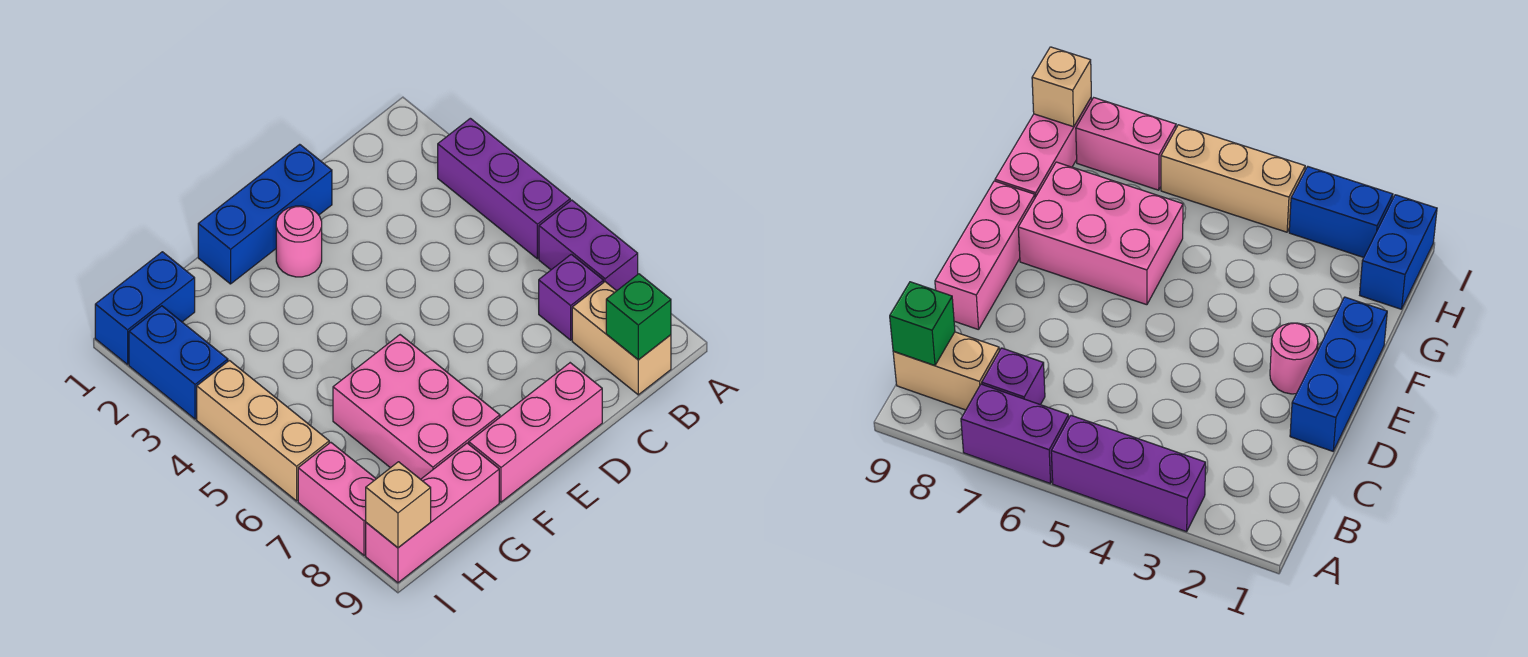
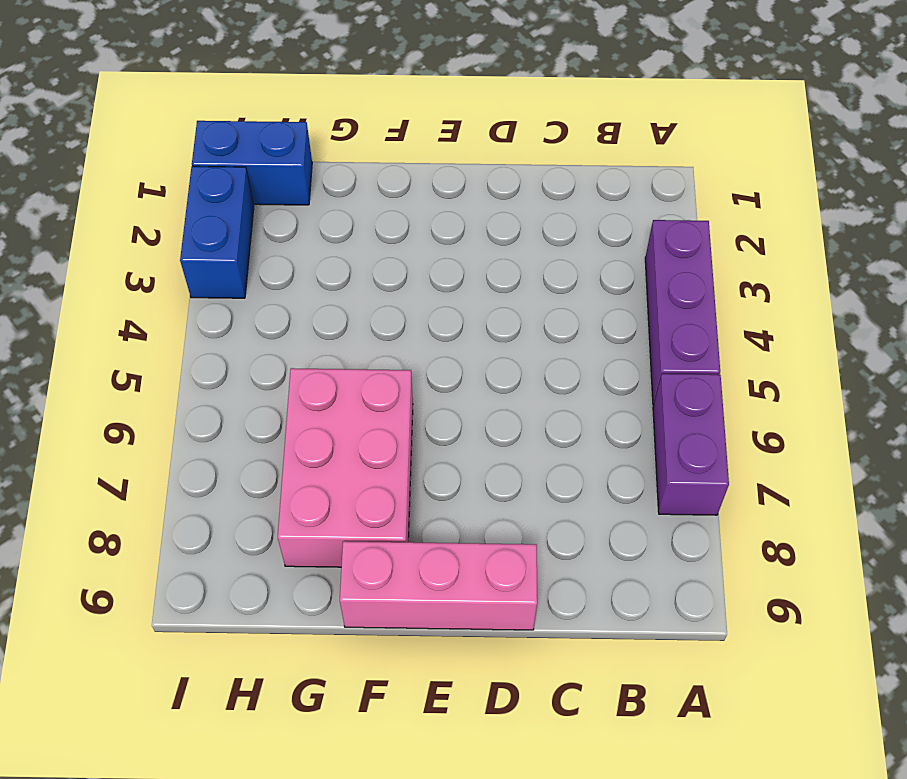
none -> purple 1x1 brick [539,254,603,340]
none -> tan 1x2 brick [572,282,671,395]
none -> blue 1x3 brick [198,144,332,284]

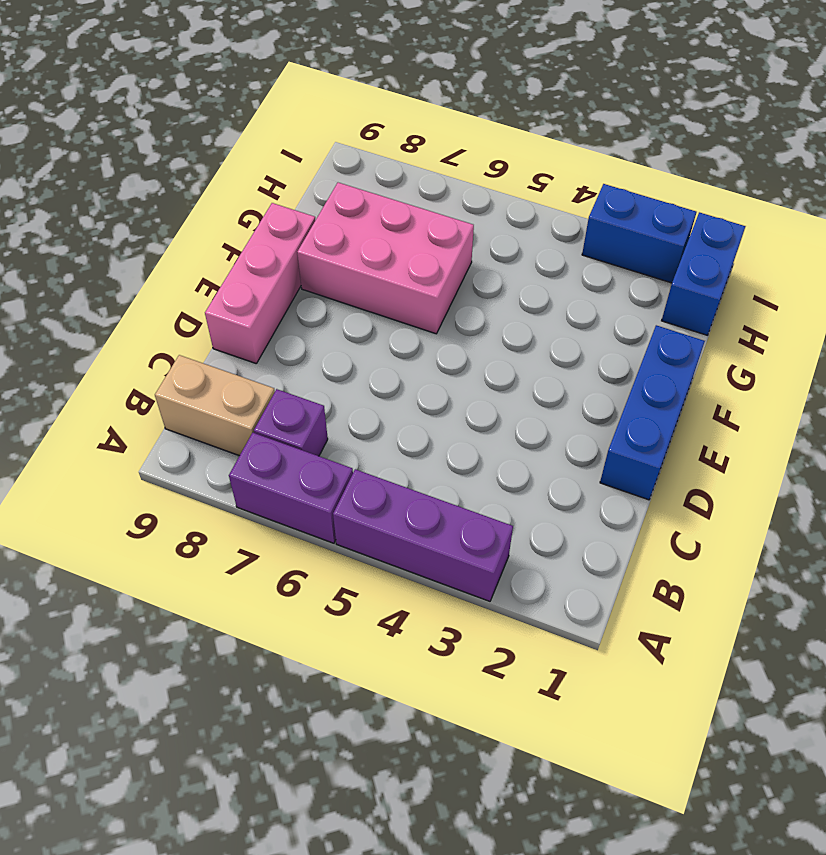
none -> pink 1x1 round brick [276,206,322,277]
none -> pink 1x3 brick [366,443,499,583]
none -> tan 1x3 brick [197,361,329,501]

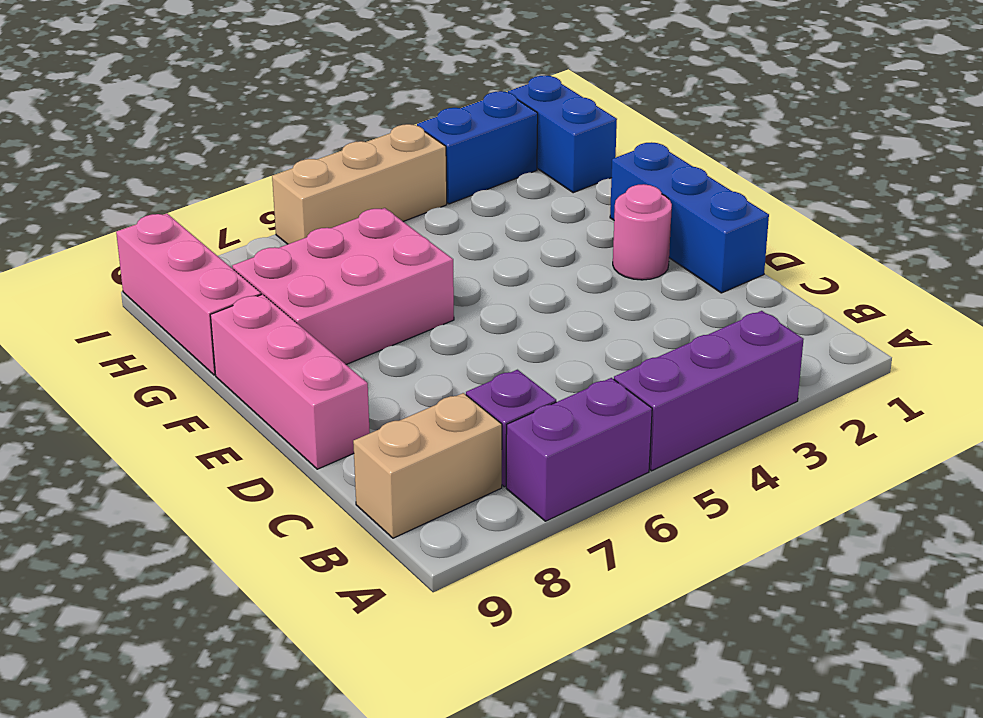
none -> pink 1x2 brick [298,442,376,555]
none -> green 1x1 brick [606,274,671,360]
none -> tan 1x1 brick [366,462,431,548]

